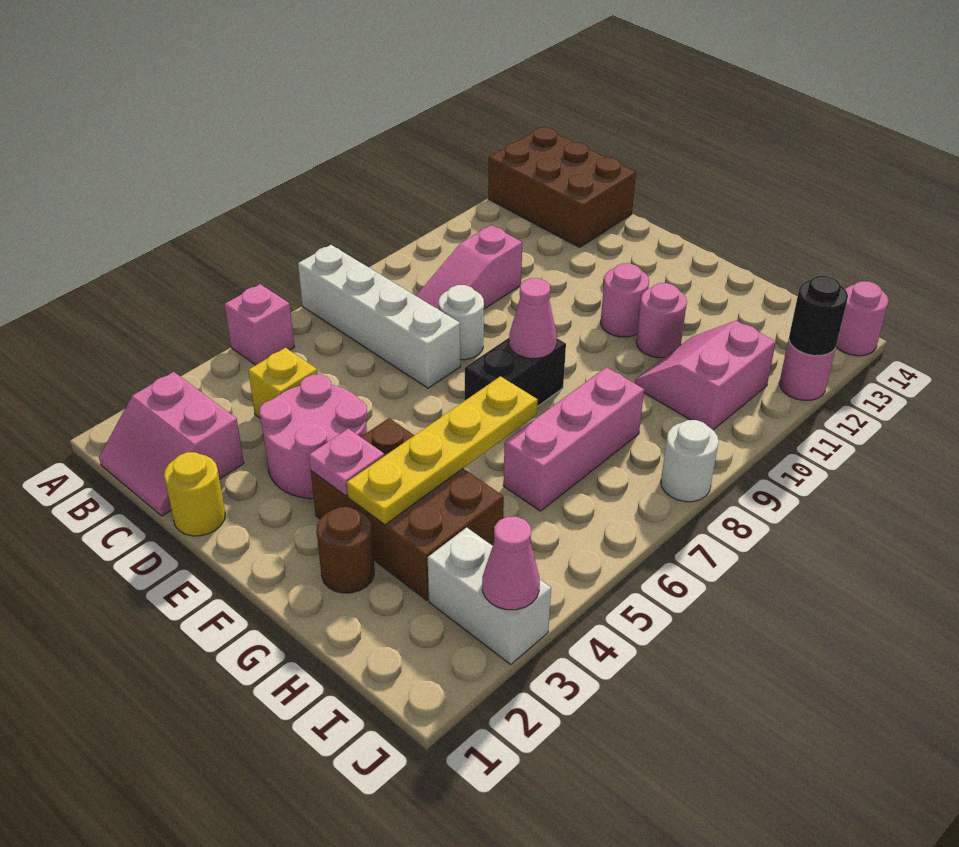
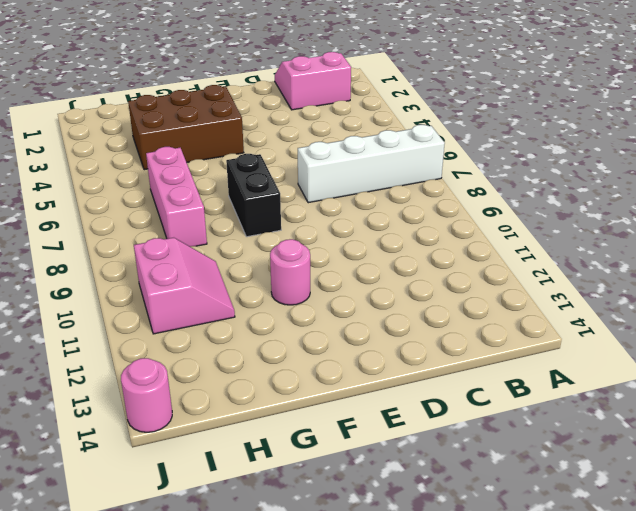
none -> pink 1x1 brick [225,284,294,365]
none -> brown 2x3 brick [488,127,636,247]
none -> yellow 1x1 brick [248,348,318,418]

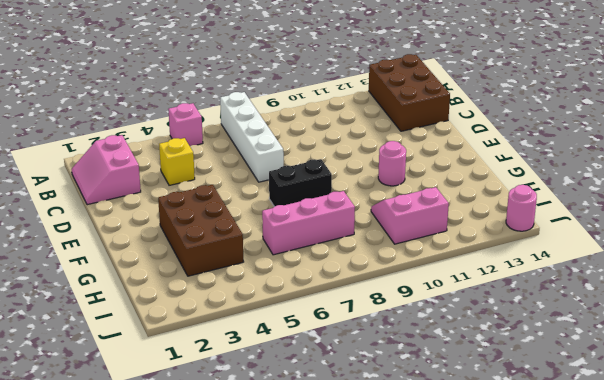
none -> pink 1x3 slope [416,225,522,309]
none -> yellow 1x1 round brick [164,452,225,536]
none -> pink 2x2 round brick [259,375,367,499]

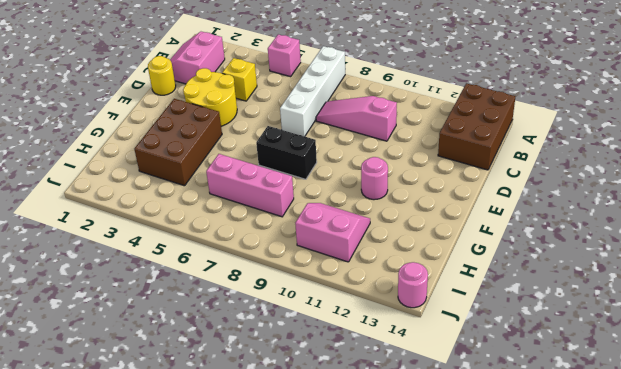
yellow 2x2 round brick [183,68,237,126] -> pink 2x2 round brick [259,375,367,499]
none -> white 1x1 round brick [439,285,484,360]
none -> brown 1x1 round brick [317,507,375,593]
none -> pink 1x1 round brick [636,283,687,358]

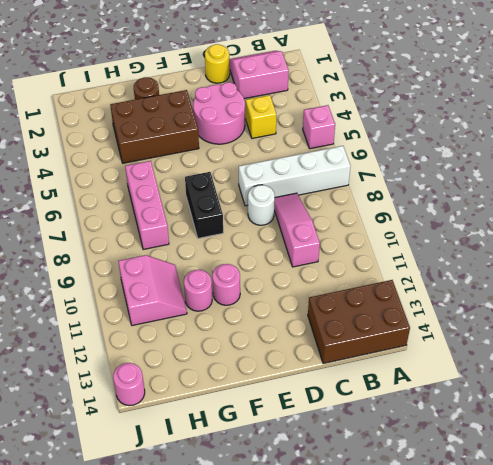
none -> white 1x2 brick [428,527,551,664]
none -> white 1x1 round brick [661,420,719,502]
none -> pink 1x1 round brick [779,340,836,400]

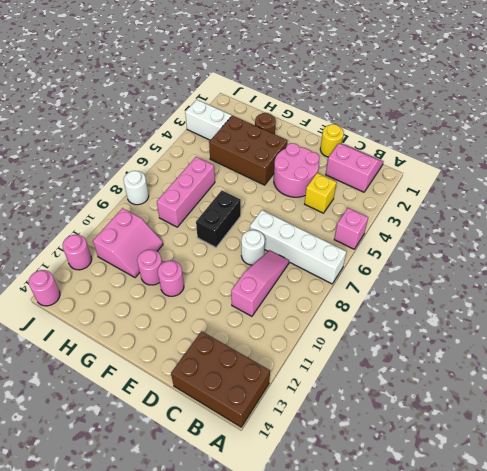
none -> pink 1x1 plate [309,429,384,496]
none -> pink 1x1 cone [509,278,557,359]
none -> yellow 1x4 plate [347,376,538,525]

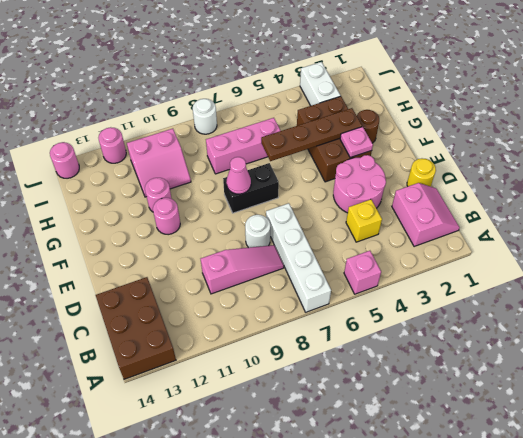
brown 1x4 plate [261,108,362,161] -> yellow 1x4 plate [347,376,538,525]
none -> pink 1x1 cone [482,517,540,610]
none -> black 1x1 round brick [789,276,848,356]

